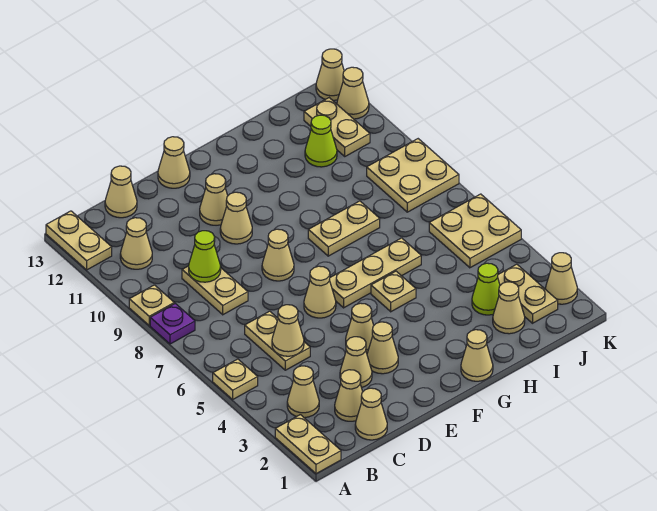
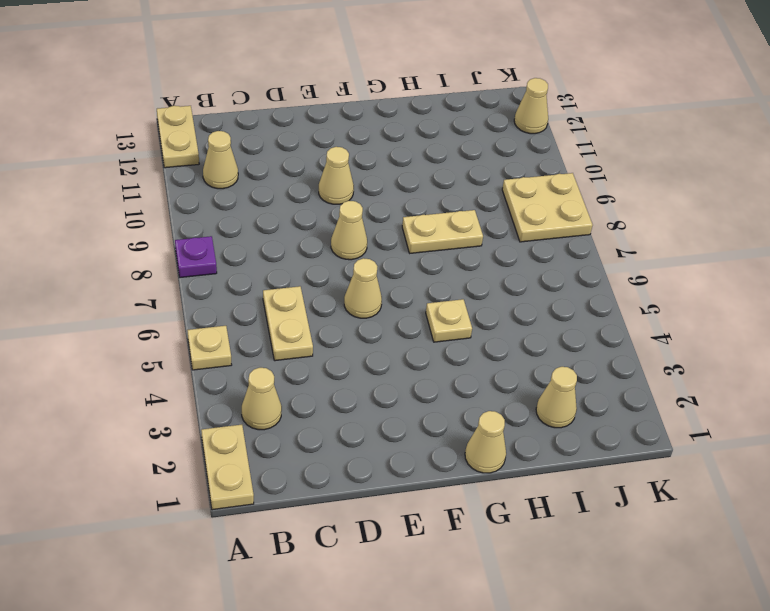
none -> tan 1x1 plate [129,285,174,325]
none -> tan 1x1 cone [355,388,387,440]
none -> tan 1x1 cone [335,370,363,421]
none -> tan 1x2 plate [182,266,248,315]

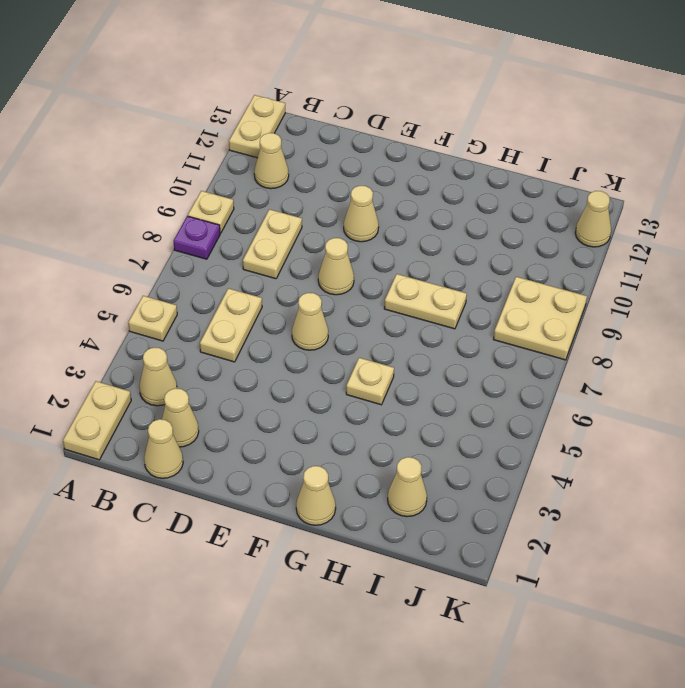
none -> tan 1x1 cone [105,166,137,218]
none -> tan 1x1 cone [340,337,372,388]
none -> tan 1x1 cone [367,322,398,374]
none -> tan 1x1 cone [346,303,374,353]

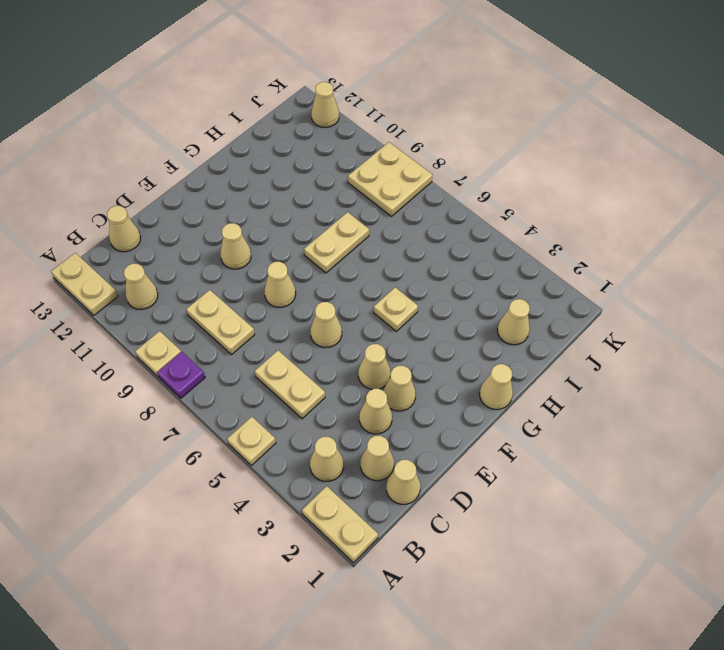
none -> tan 1x1 cone [200,174,228,225]
none -> tan 1x1 cone [158,137,190,188]
none -> tan 1x3 plate [330,238,421,308]
none -> lime 1x1 cone [472,263,500,315]

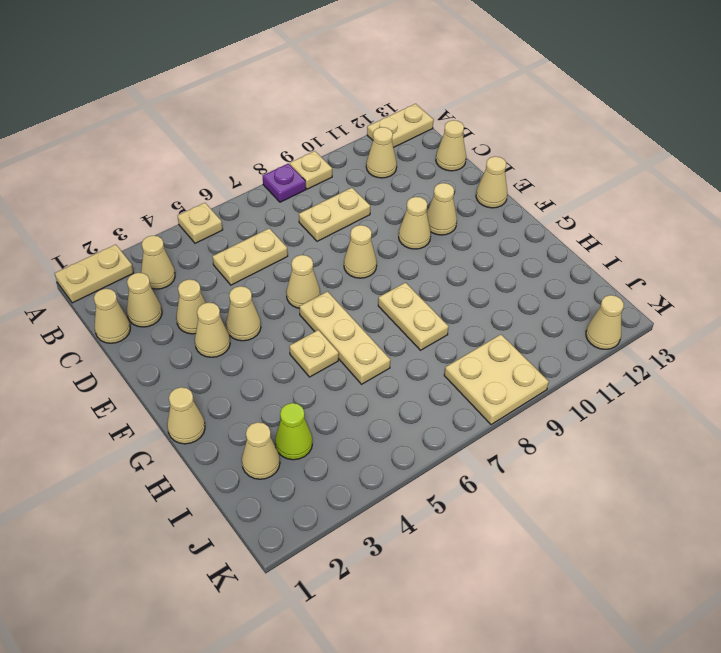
none -> lime 1x1 cone [305,115,337,167]
none -> tan 1x2 plate [498,264,558,323]
none -> tan 2x2 plate [429,194,521,268]
none -> tan 1x2 plate [304,98,370,156]

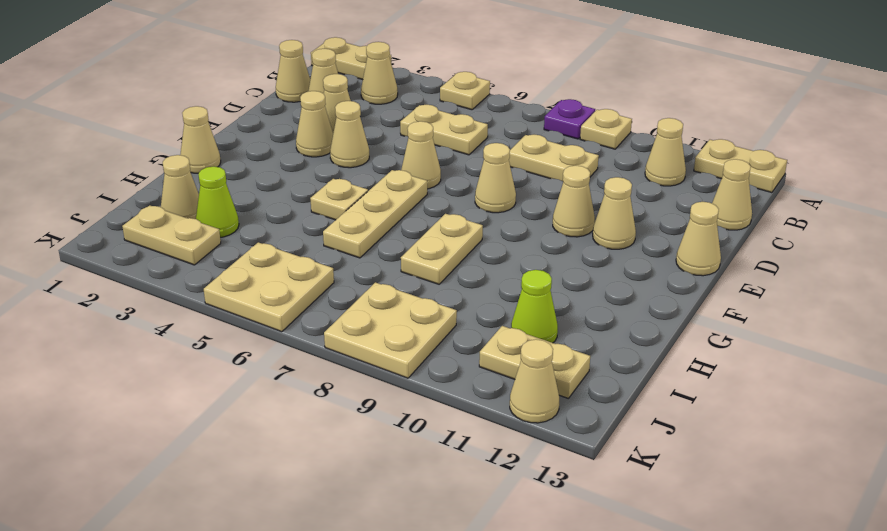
none -> tan 1x1 cone [546,253,577,304]
none -> tan 1x1 cone [316,49,344,100]
none -> tan 1x1 cone [272,305,304,356]
none -> lime 1x1 cone [189,231,221,282]

